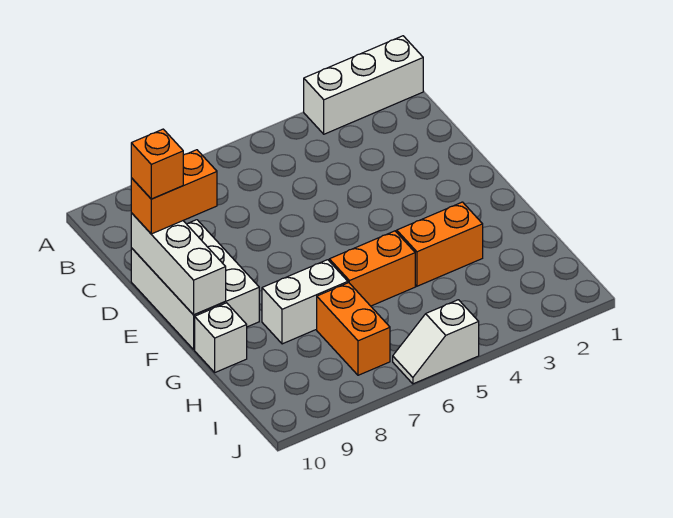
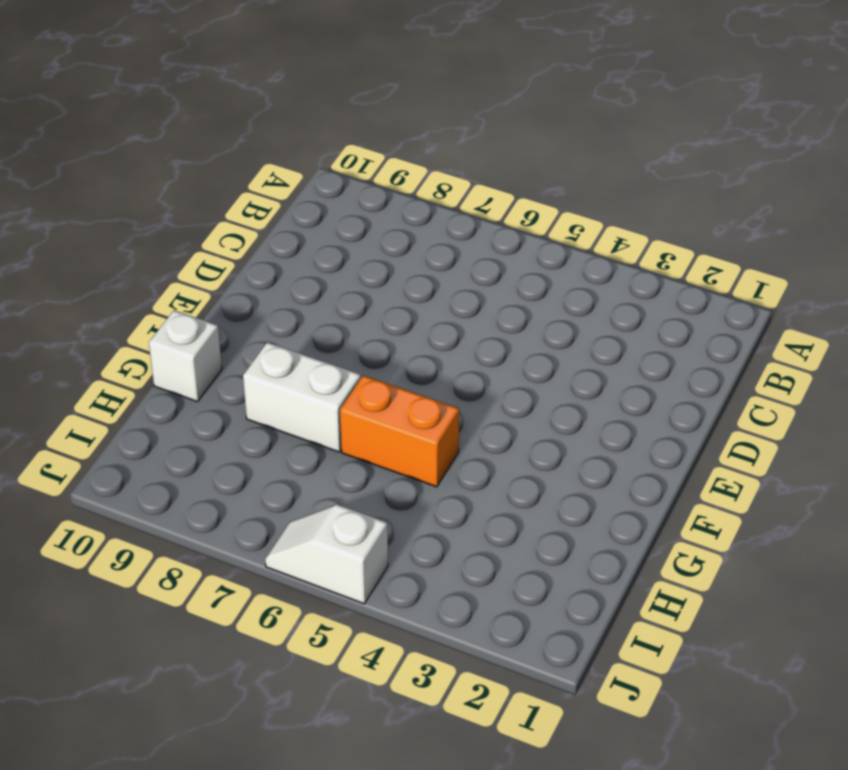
none -> white 1x3 brick [304,36,423,134]
none -> white 2x3 brick [131,220,259,349]

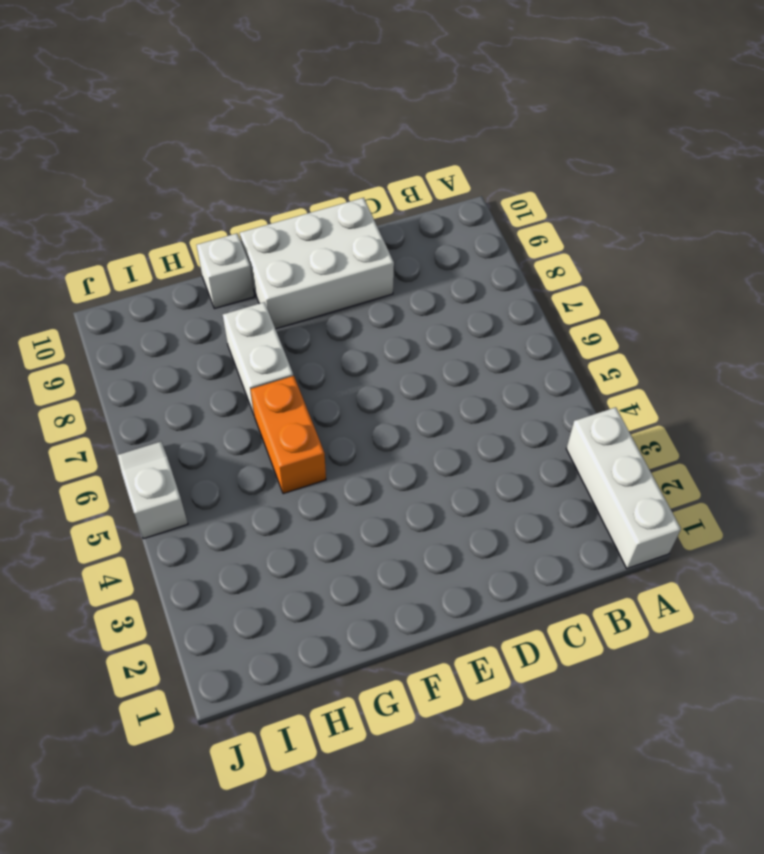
none -> orange 1x2 brick [397,202,483,286]
none -> orange 1x2 brick [317,283,390,375]

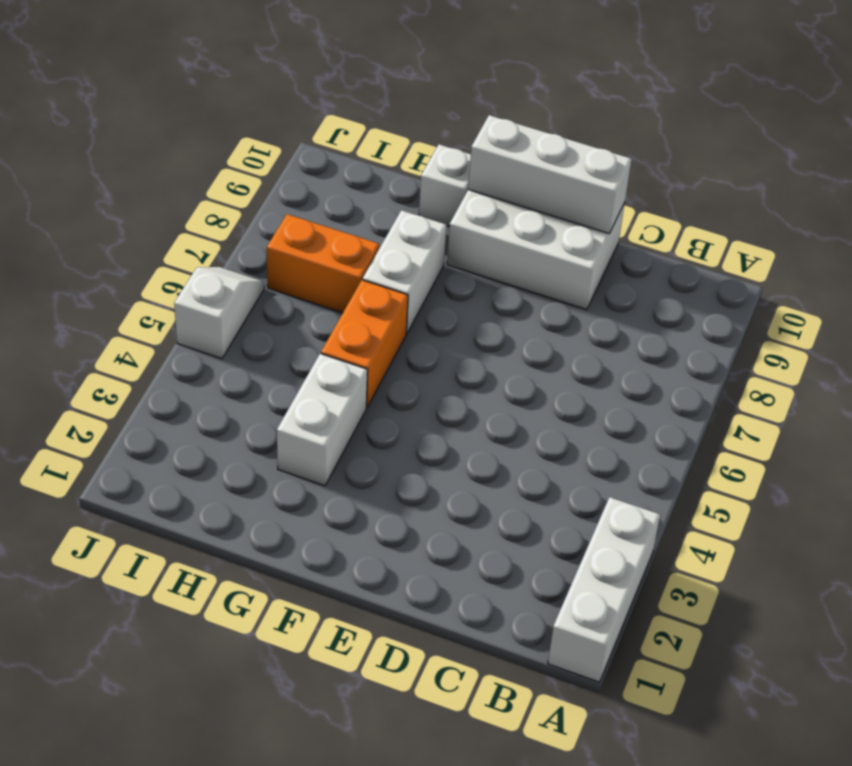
white 1x2 brick [277,354,368,486] -> orange 1x2 brick [397,202,483,286]
none -> orange 1x2 brick [131,150,217,234]
none -> orange 1x1 brick [131,129,183,199]

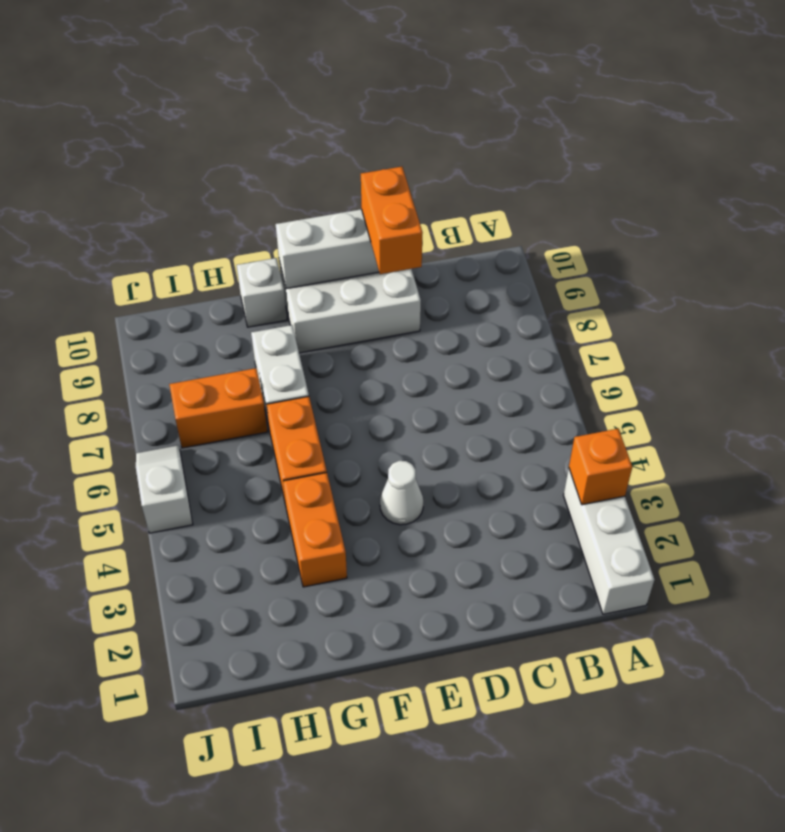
orange 1x1 brick [569,429,632,505] -> orange 1x1 brick moved to [131,129,183,199]
white 1x1 cone [380,461,423,525] -> none

